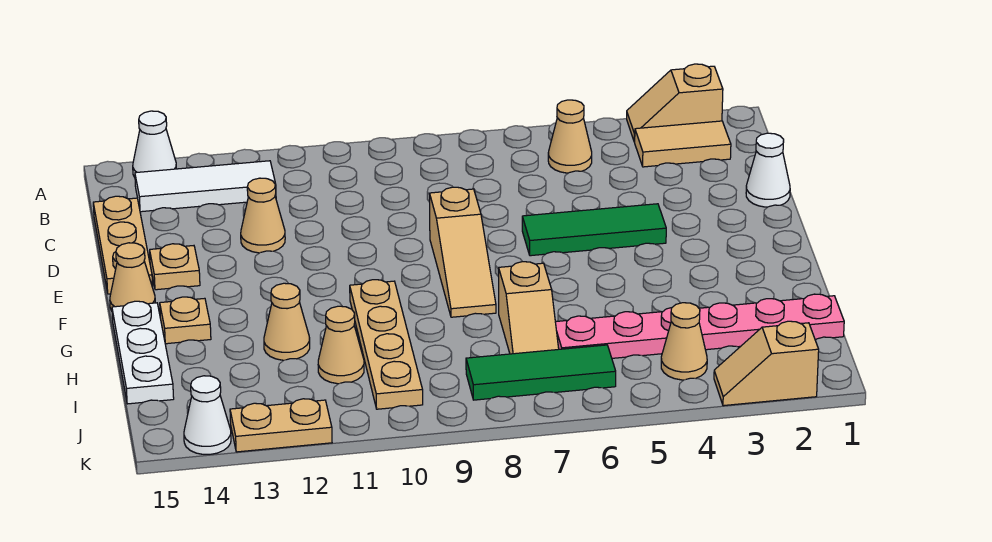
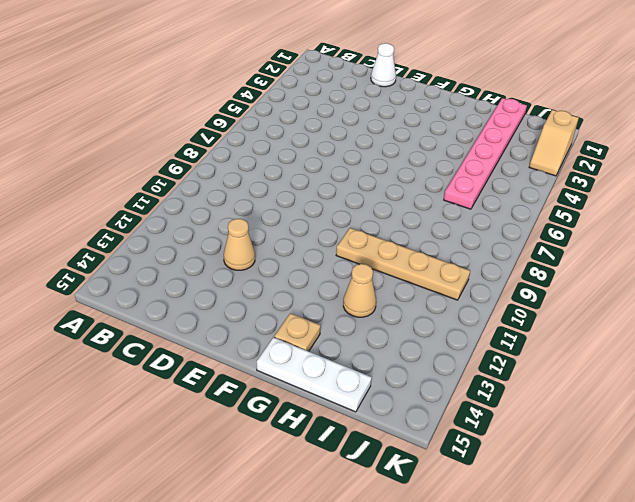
none -> tan 1x2 slope [627,64,723,142]
none -> white 1x1 cone [133,111,176,177]
none -> tan 1x2 tile [635,121,731,167]

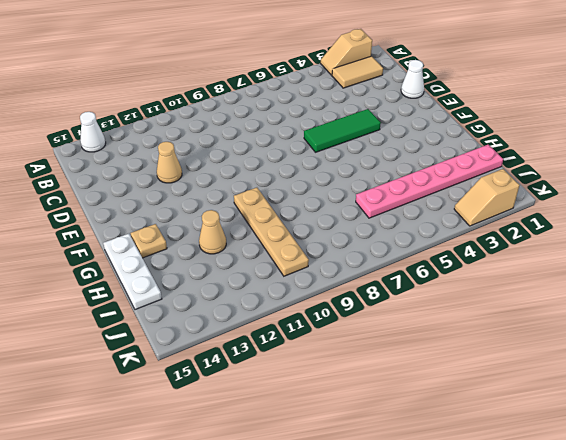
none -> tan 1x1 cone [548,100,592,173]
none -> white 1x3 tile [135,161,276,212]
none -> tan 1x3 plate [93,196,153,294]

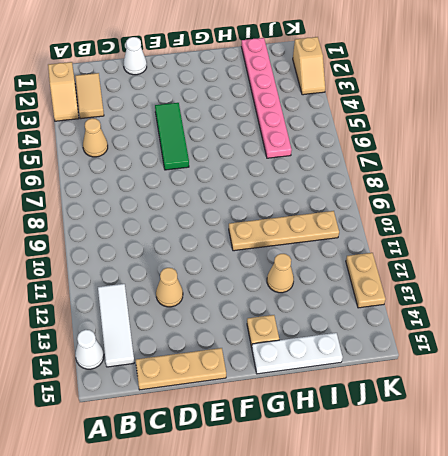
none -> tan 1x3 slope [430,187,496,317]
none -> tan 1x1 plate [150,244,200,290]
none -> tan 1x1 cone [110,243,155,311]

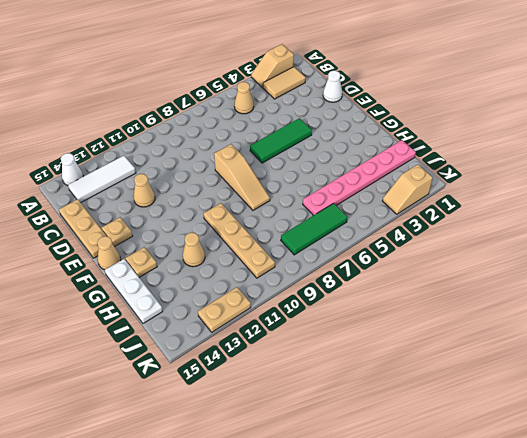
none -> tan 1x2 slope [499,262,559,354]
none -> tan 1x1 cone [318,306,364,384]
none -> tan 1x1 cone [661,303,707,380]

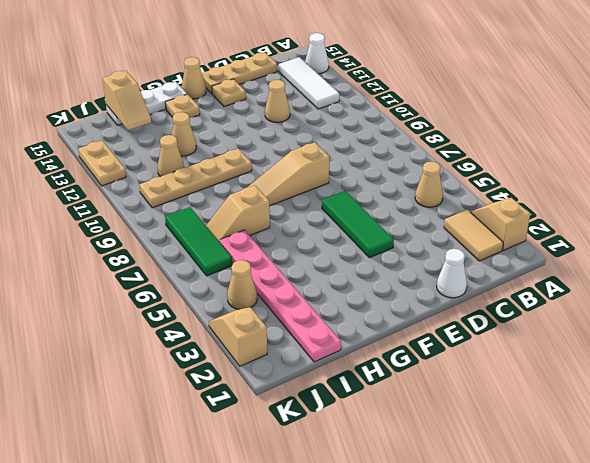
tan 1x2 slope [103,71,151,130] -> none
none -> white 1x1 cone [184,376,231,454]

